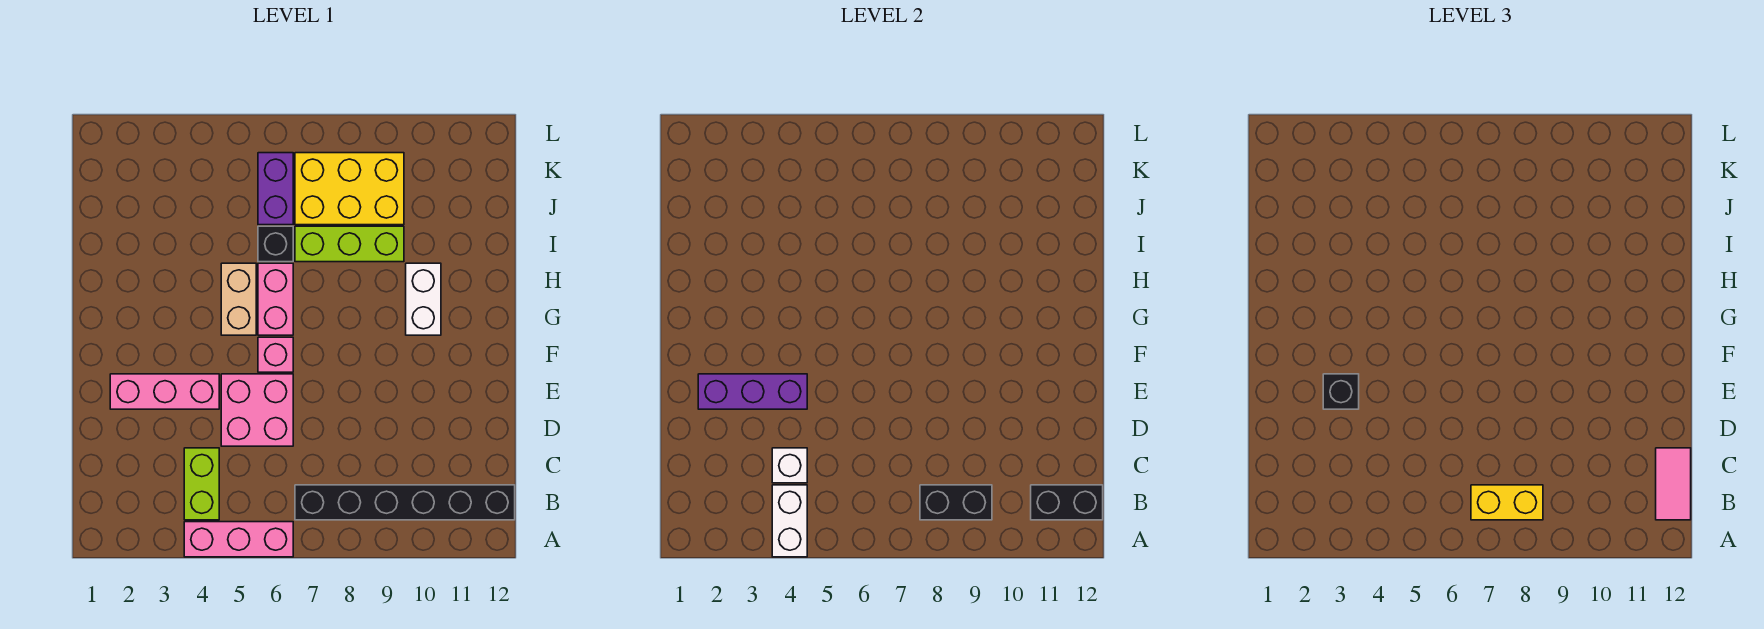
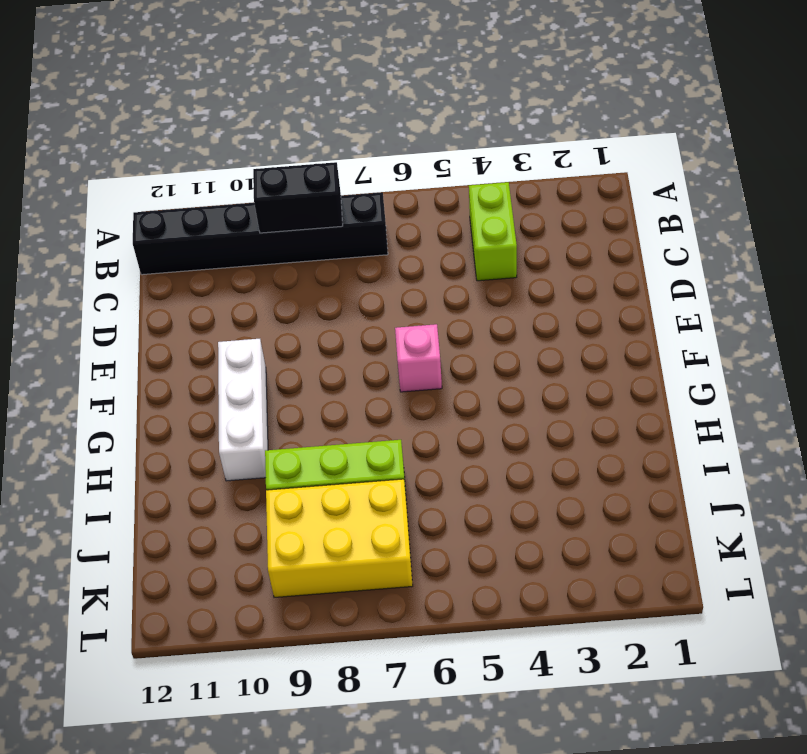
white 1x3 brick [218,339,268,481] -> white 1x2 brick [406,263,441,335]
none -> pink 1x3 brick [184,522,293,557]
none -> pink 2x2 brick [221,374,293,446]
none -> pink 1x3 brick [110,374,219,409]

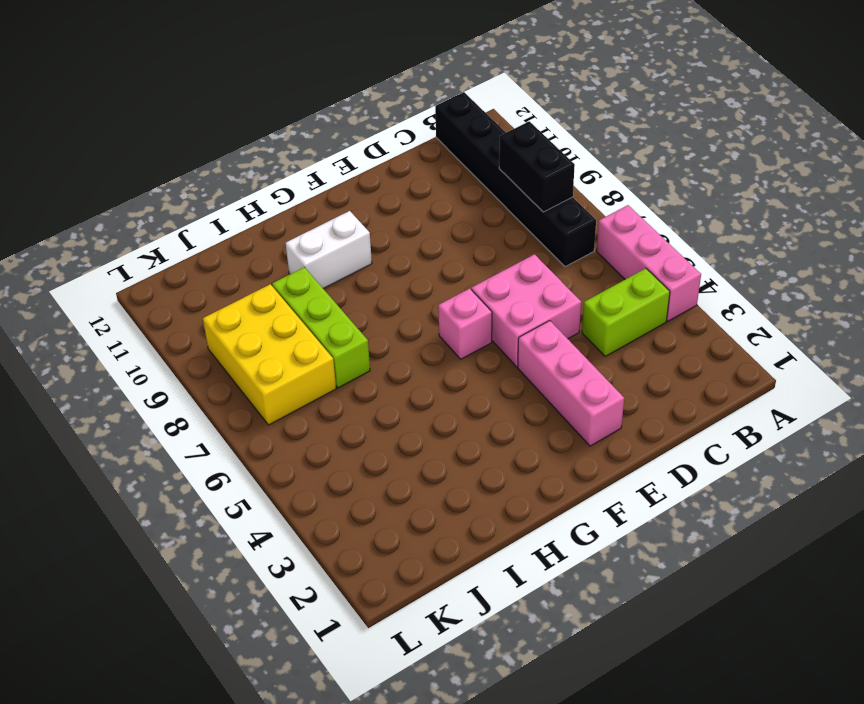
none -> tan 1x2 brick [221,263,256,335]
none -> pink 1x2 brick [258,263,293,335]
none -> black 1x1 brick [258,226,293,262]

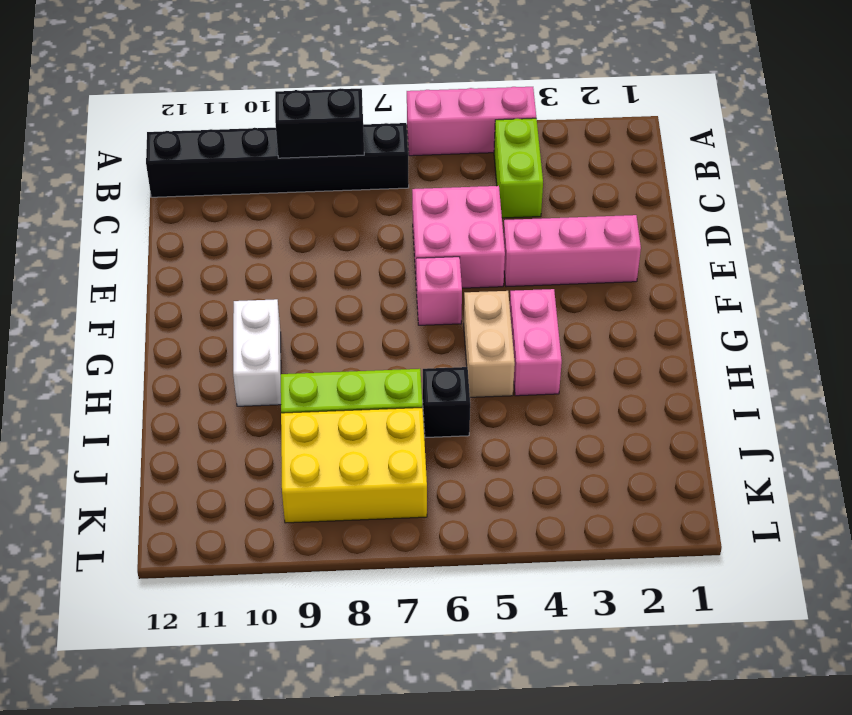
pink 1x2 brick [510,289,562,396] -> pink 1x2 brick moved to [258,263,293,335]
none -> purple 1x2 brick [258,153,293,225]
none -> white 1x2 brick [772,485,807,557]
none -> black 1x2 brick [1031,485,1103,520]

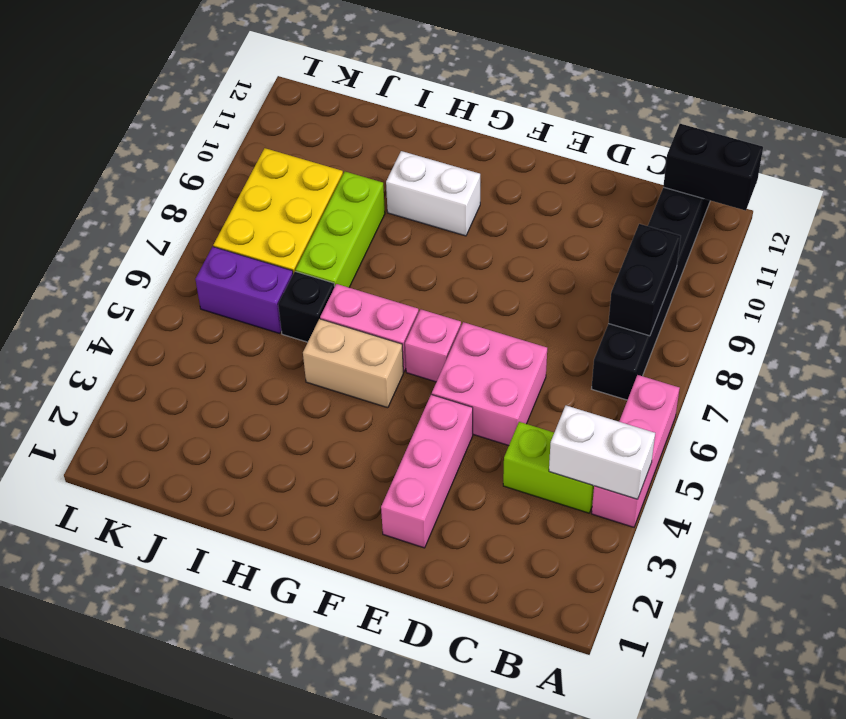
black 1x2 brick [663,124,763,211] -> black 1x2 brick turned to [1031,485,1103,520]
none -> white 1x1 brick [772,448,807,483]
none -> purple 1x3 brick [698,374,807,409]
none -> yellow 1x2 brick [1471,485,1543,520]

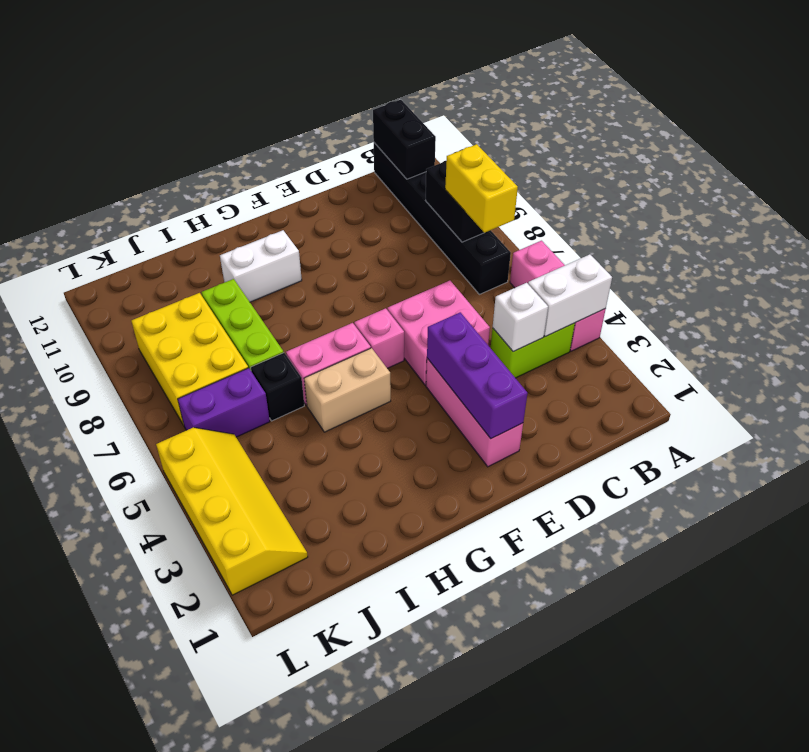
yellow 2x4 slope [156,428,308,595] -> none
none -> pink 1x2 tile [1656,448,1691,520]
none -> black 1x1 brick [1323,374,1359,409]

